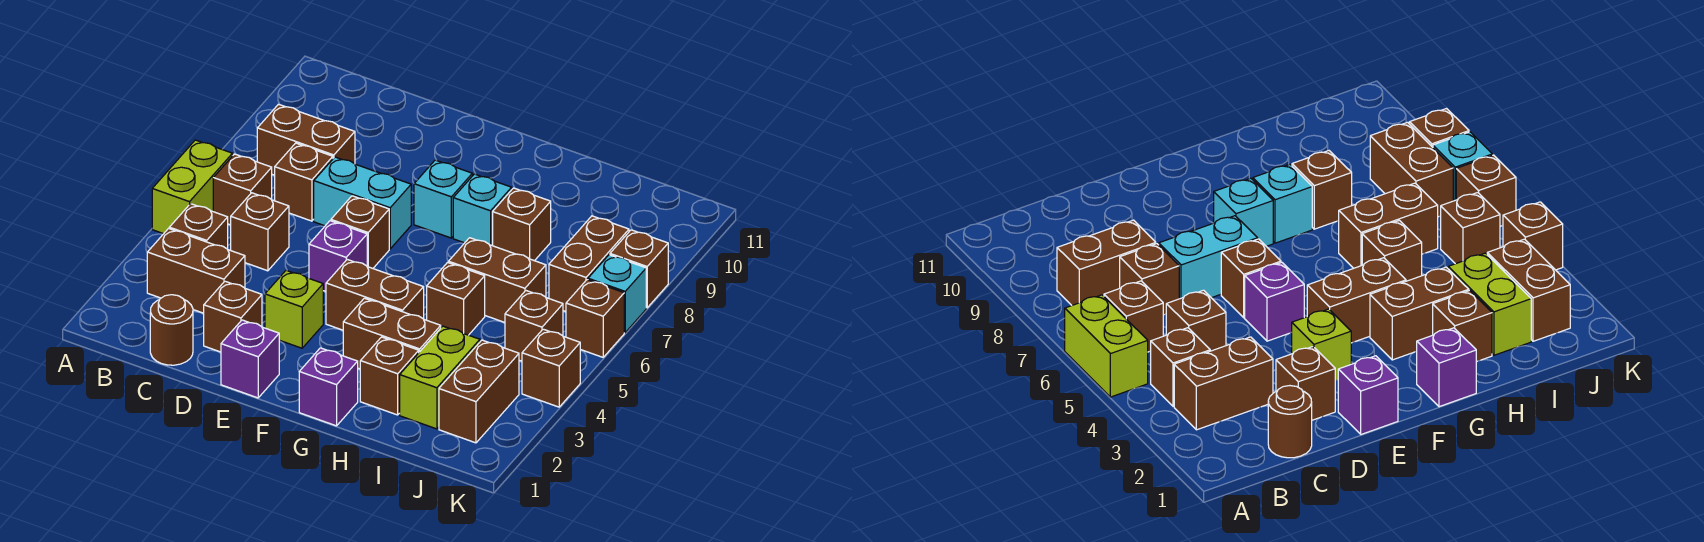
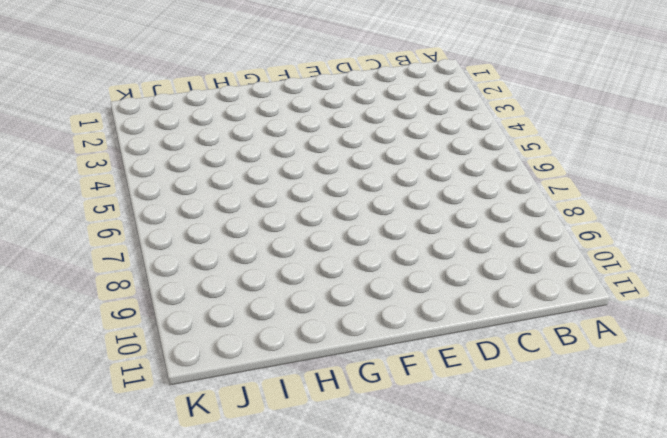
none -> lime 1x2 brick [152,140,233,234]
none -> brown 1x2 brick [147,229,245,313]
none -> brown 1x1 brick [169,204,228,249]
none -> brown 1x1 brick [213,154,272,225]

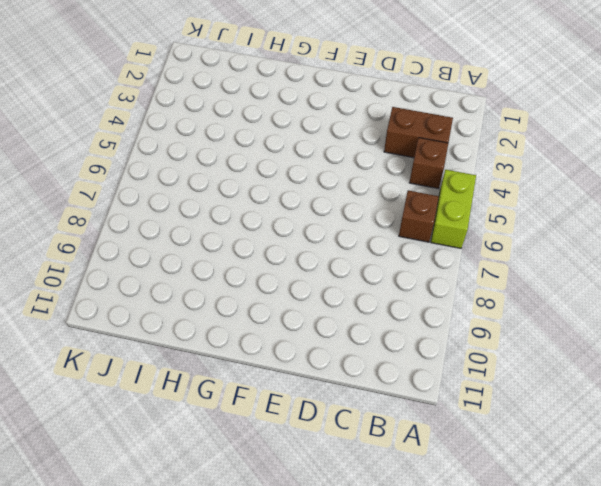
none -> brown 1x2 brick [257,104,355,175]
none -> brown 1x1 round brick [150,295,193,365]
none -> brown 1x1 brick [231,193,289,271]
none -> brown 1x1 brick [275,143,333,221]

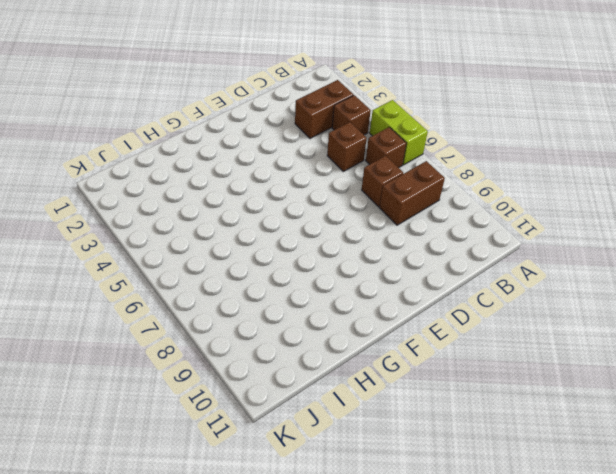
none -> brown 1x1 round brick [150,295,193,365]
none -> brown 1x1 brick [204,281,262,352]
none -> cyan 1x2 brick [314,157,411,249]
none -> purple 1x1 brick [221,320,279,398]

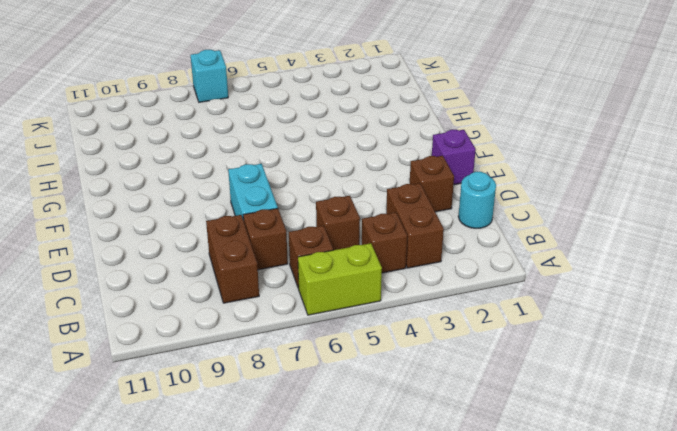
cyan 1x1 round brick [458,172,496,228] -> brown 1x1 round brick [150,295,193,365]
none -> lime 1x1 brick [265,270,323,348]
none -> purple 1x1 brick [309,221,367,291]
none -> brown 1x1 brick [331,196,389,268]
none -> brown 1x2 brick [326,260,424,330]

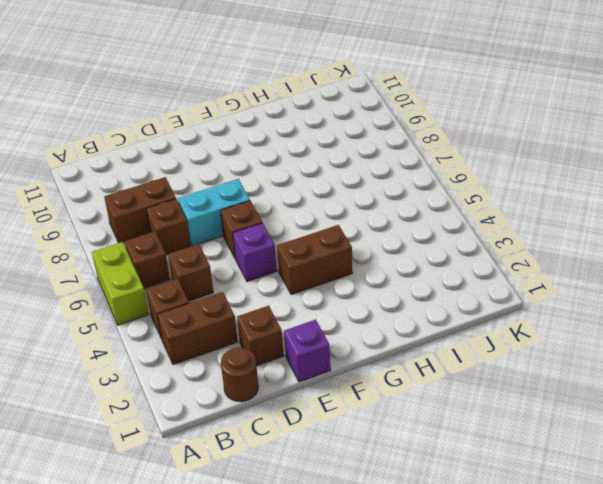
none -> lime 1x1 brick [265,270,323,348]
none -> cyan 1x1 brick [414,160,472,238]
none -> purple 1x1 brick [299,348,358,426]
none -> brown 1x2 brick [343,298,441,369]

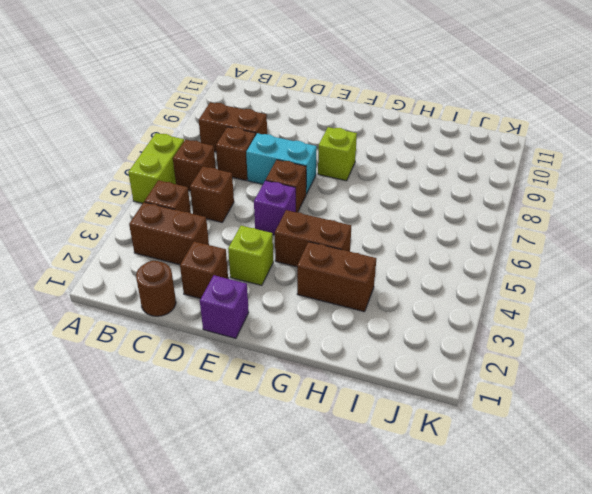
lime 1x1 brick [318,127,357,181] -> cyan 1x1 brick [414,160,472,238]
none -> purple 1x1 brick [299,348,358,426]
none -> cyan 1x1 brick [453,174,512,246]
none -> brown 1x1 brick [360,337,419,415]
none -> brown 1x1 brick [427,263,485,335]

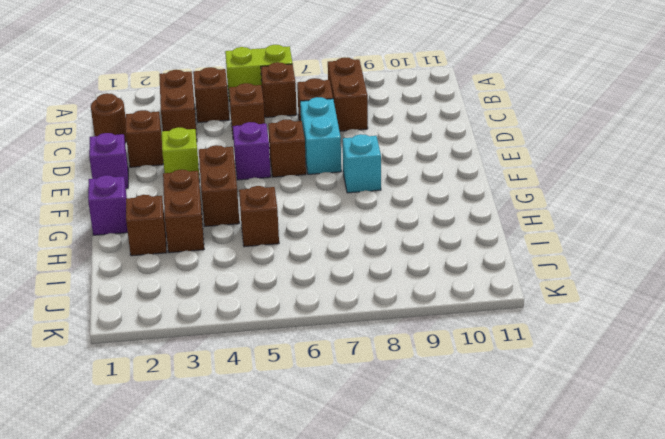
none -> cyan 1x1 brick [453,174,512,246]
none -> brown 1x2 brick [449,238,546,322]
none -> brown 1x1 brick [493,188,551,261]
none -> lime 1x2 brick [400,326,480,429]

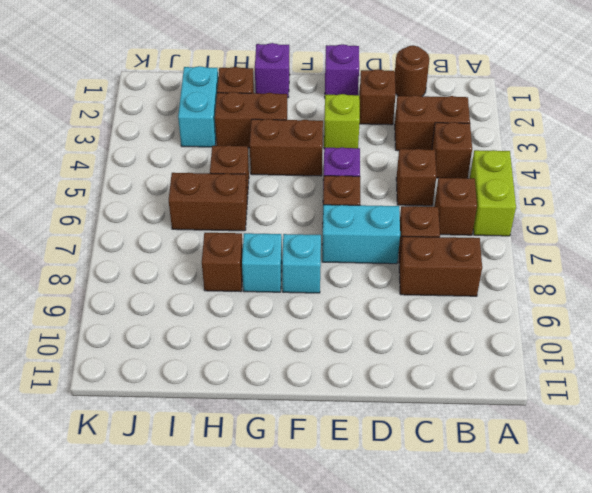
cyan 1x2 brick [178,66,218,147] -> lime 1x2 brick [400,326,480,429]
none -> brown 1x2 brick [439,340,519,443]
none -> brown 1x1 brick [505,291,563,361]
none -> brown 1x2 brick [549,216,629,312]
none -> brown 1x1 brick [522,329,580,407]

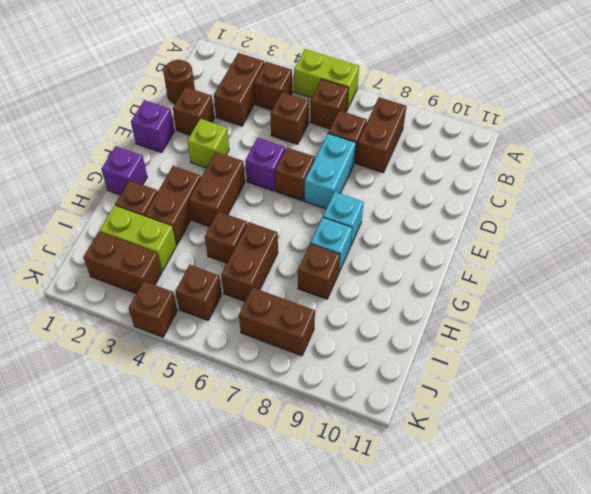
none -> brown 1x1 brick [566,280,624,357]
none -> cyan 1x1 brick [588,255,646,333]
none -> brown 1x1 brick [610,230,668,308]

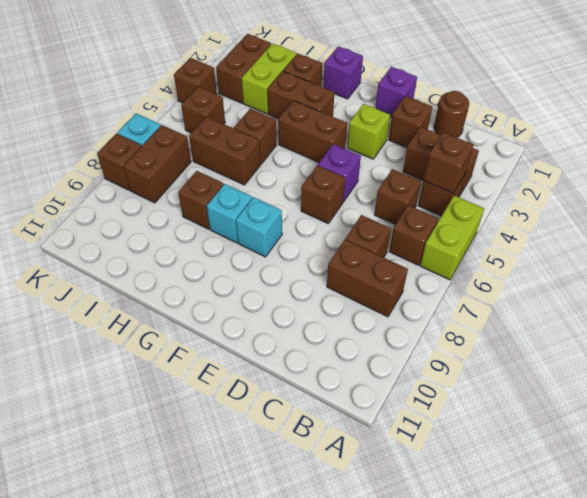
brown 1x1 brick [423,132,473,193] -> brown 1x1 brick moved to [566,280,624,357]
none -> cyan 1x2 brick [314,157,411,249]

